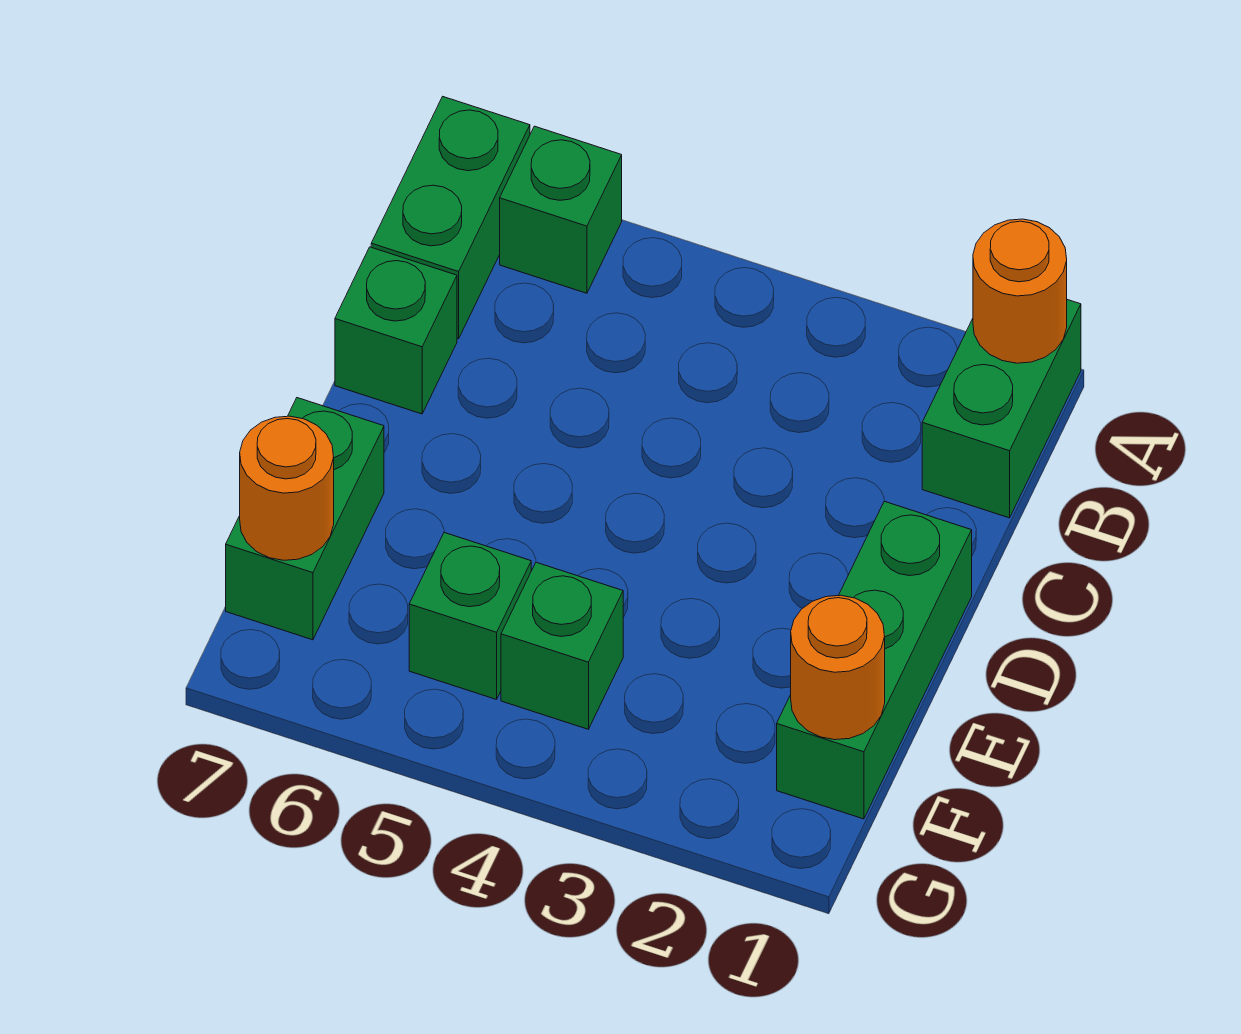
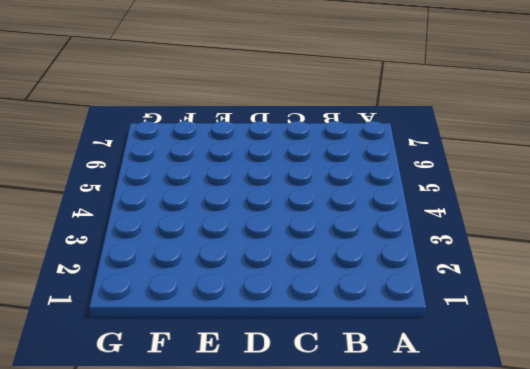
none -> green 1x2 brick [922,300,1081,518]
none -> green 1x1 brick [500,126,622,293]

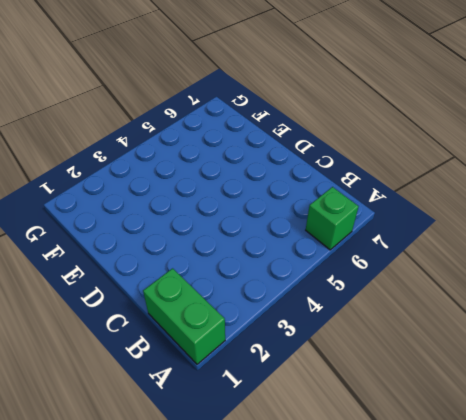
none -> green 1x2 brick [371,97,530,339]
none -> green 1x1 brick [335,247,457,414]

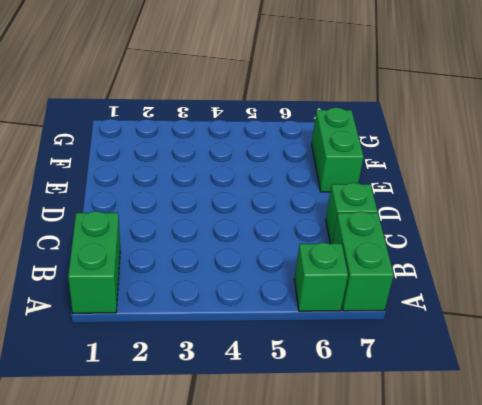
none -> green 1x3 brick [777,501,972,819]
none -> green 1x1 brick [501,562,623,729]

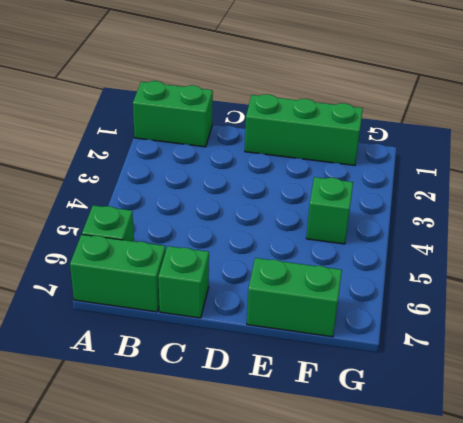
none -> green 1x1 brick [409,533,531,700]
none -> orange 1x1 round brick [973,219,1067,363]

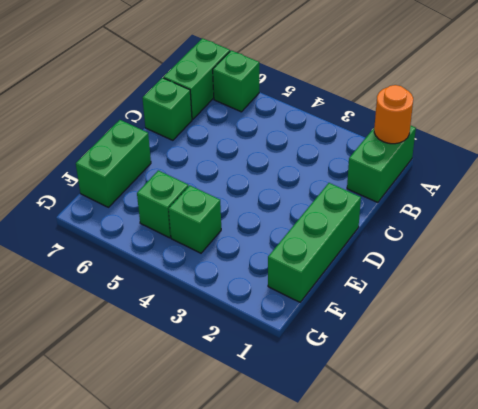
none -> orange 1x1 round brick [791,595,885,740]
none -> orange 1x1 round brick [240,416,334,560]

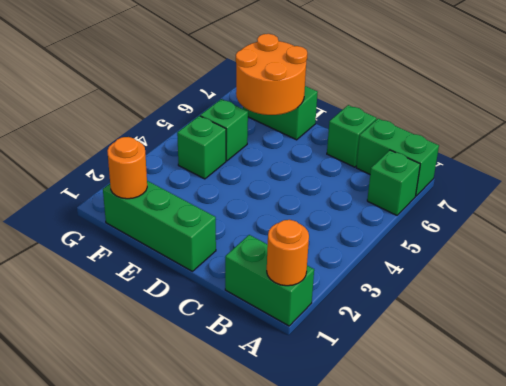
orange 2x2 round brick [236,34,307,115] -> orange 1x1 round brick [240,416,334,560]

